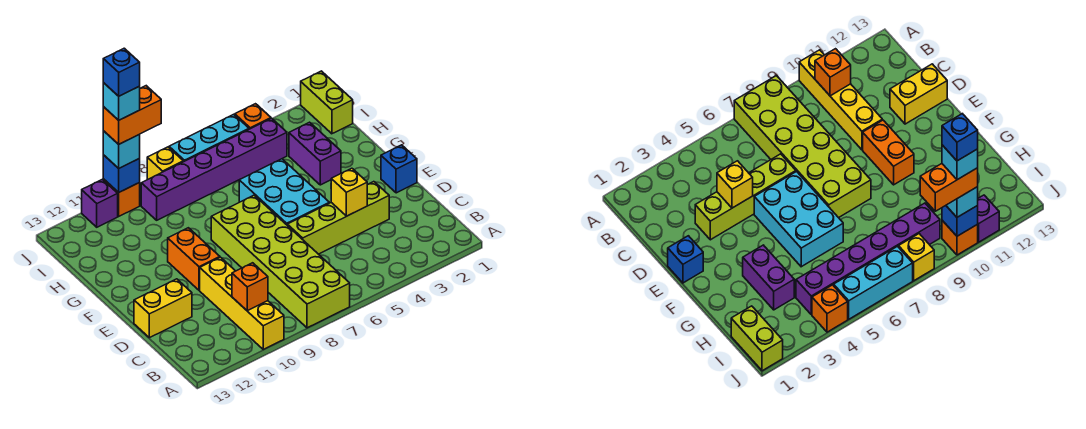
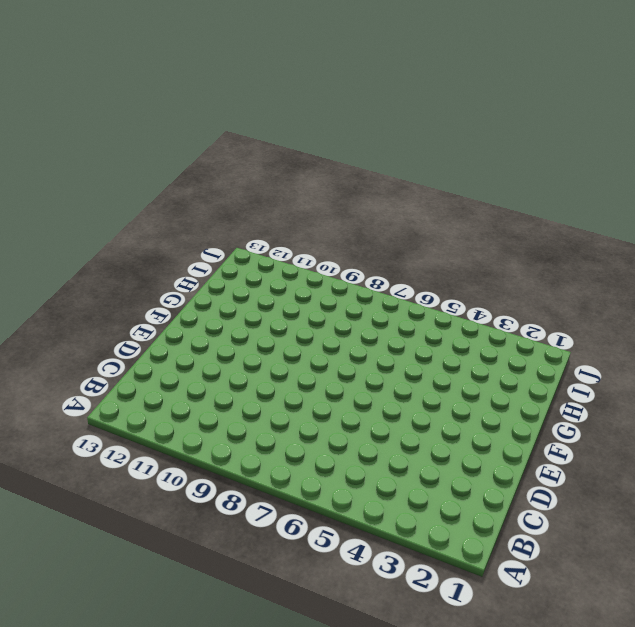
none -> lime 2x6 brick [211,195,350,328]
none -> yellow 1x4 brick [200,257,284,349]
none -> lime 1x4 brick [287,182,389,254]

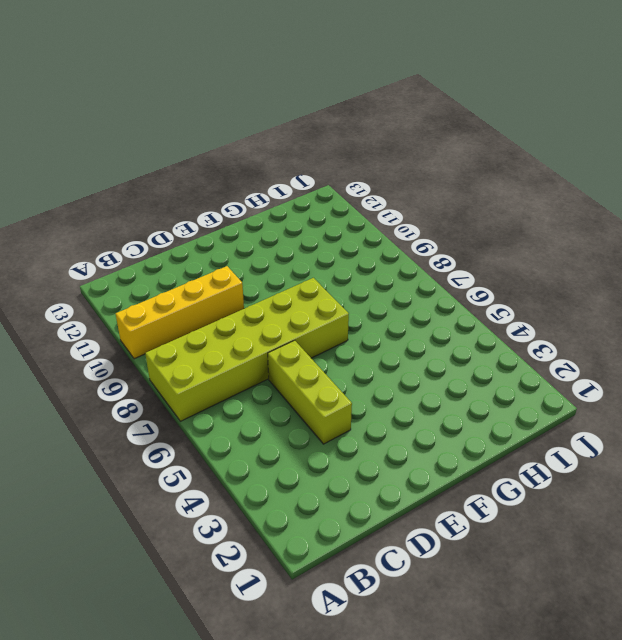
lime 1x3 brick [268,340,352,444] -> lime 1x4 brick [287,182,389,254]
none -> yellow 1x2 brick [134,279,192,338]
none -> blue 1x1 brick [381,145,417,193]
none -> cyan 2x3 brick [239,159,329,225]

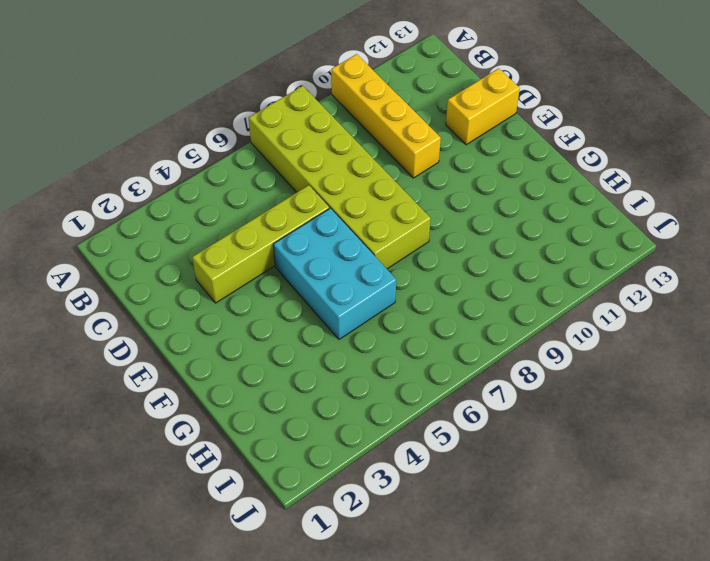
none -> blue 1x1 brick [381,145,417,193]
none -> orange 1x2 brick [168,228,220,290]
none -> purple 1x2 brick [289,122,341,185]

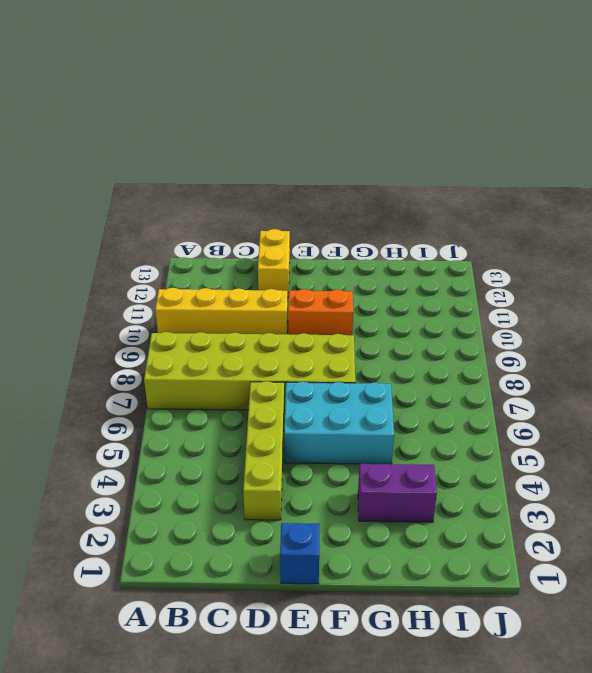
none -> lime 1x2 brick [301,71,353,134]
none -> purple 1x6 brick [141,118,287,220]
none -> orange 1x1 brick [235,104,271,129]

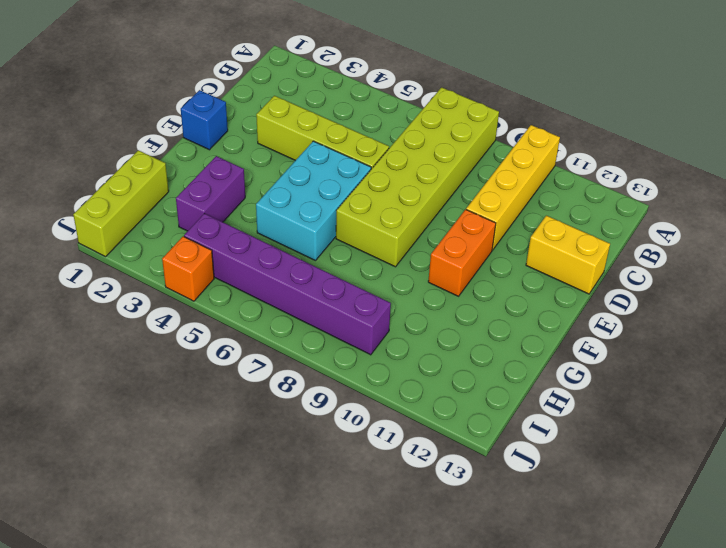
lime 1x3 brick [73,150,169,257] -> lime 1x2 brick [301,71,353,134]
none -> cyan 1x3 brick [169,114,249,162]
none -> yellow 1x1 brick [147,147,183,180]
none -> orange 1x1 brick [103,179,140,216]

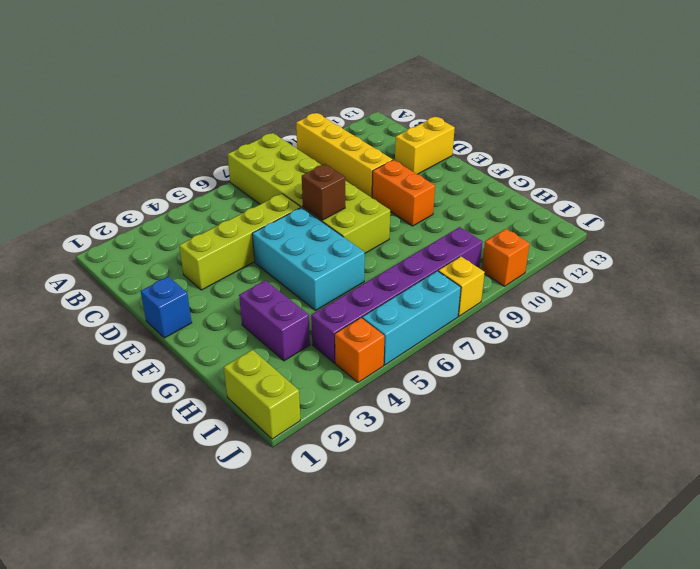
brown 1x1 brick [302,164,345,220] -> none
none -> purple 1x1 brick [82,179,118,227]
none -> orange 1x1 brick [232,263,268,311]
none -> yellow 1x1 brick [331,168,367,216]

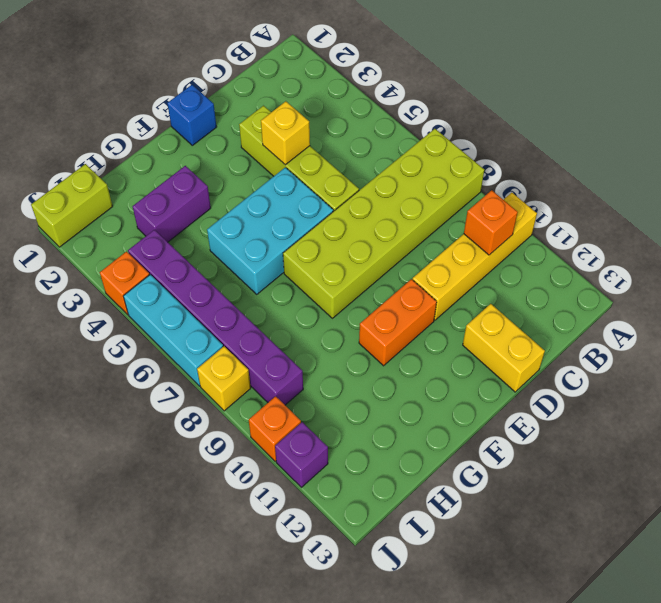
none -> blue 1x1 brick [103,155,140,192]
none -> cyan 1x1 brick [103,131,140,168]
none -> orange 1x2 brick [103,86,161,144]

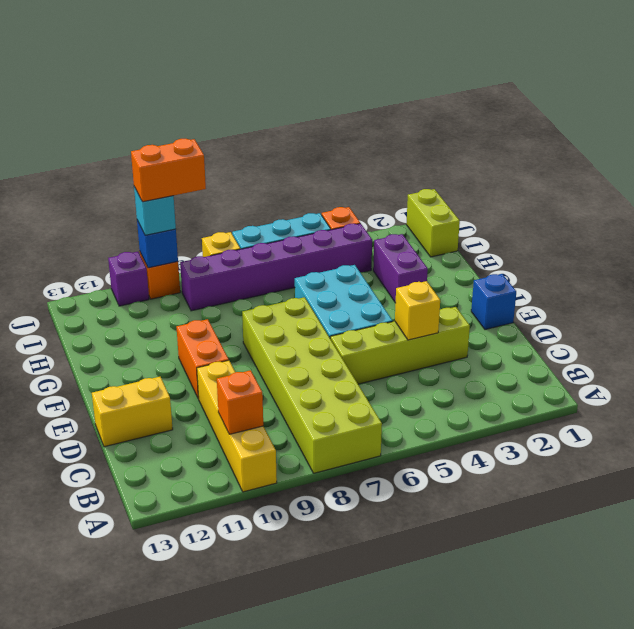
none -> cyan 1x1 brick [103,83,140,120]
none -> blue 1x1 brick [103,48,140,96]

